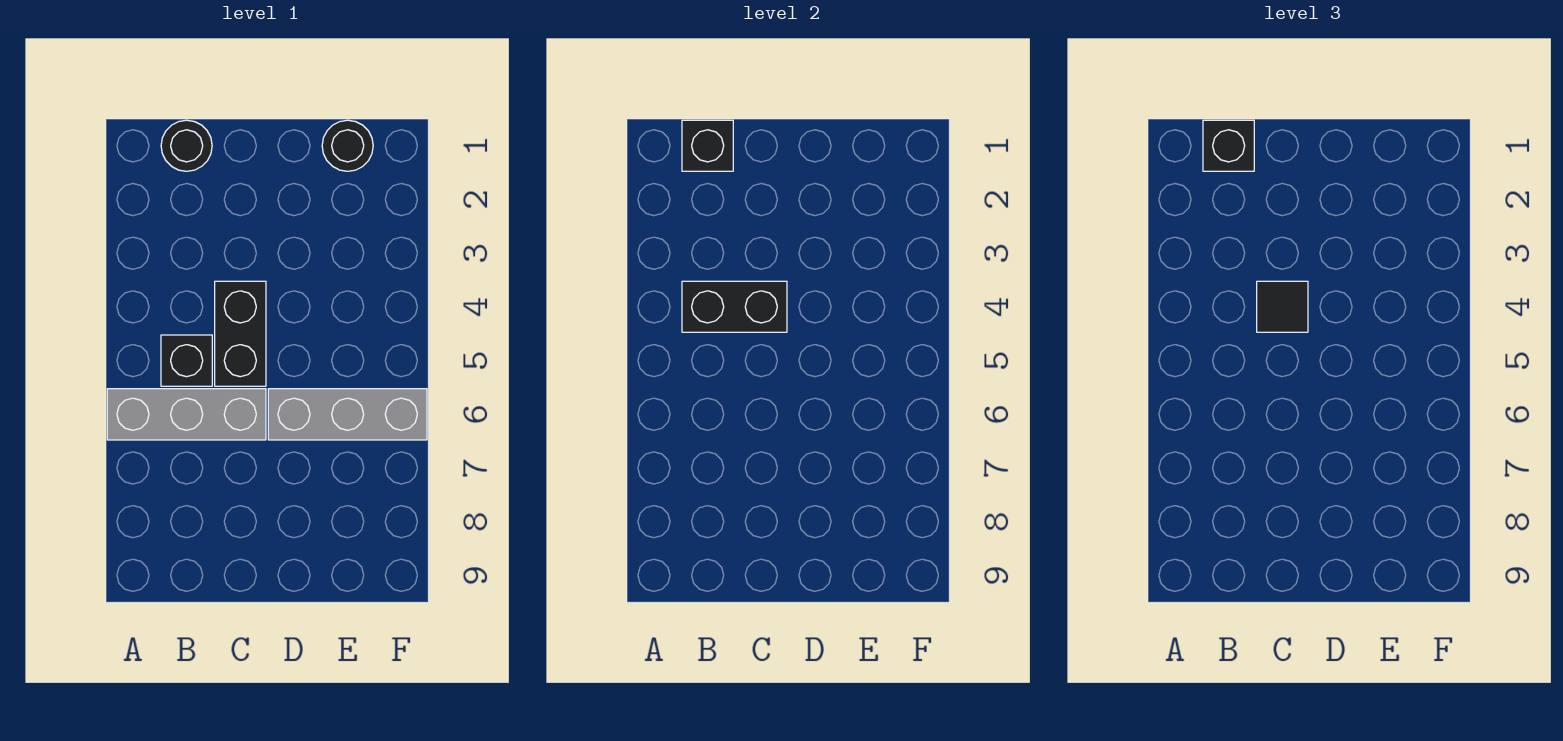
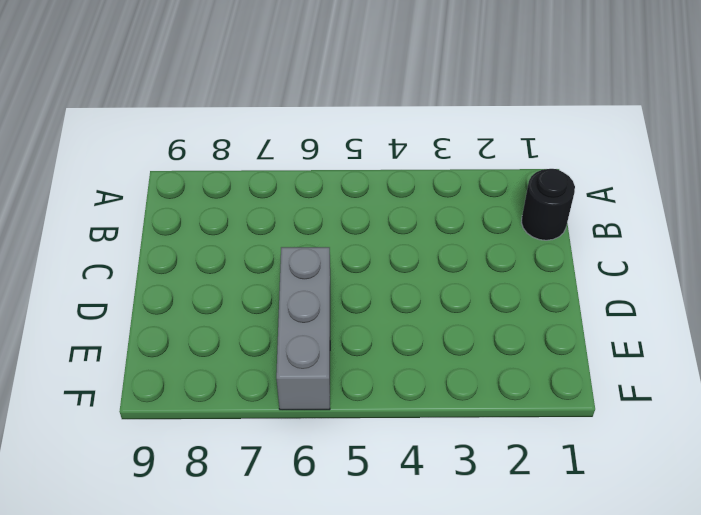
none -> grey 1x3 brick [107,389,266,440]
none -> black 1x1 brick [161,335,212,386]

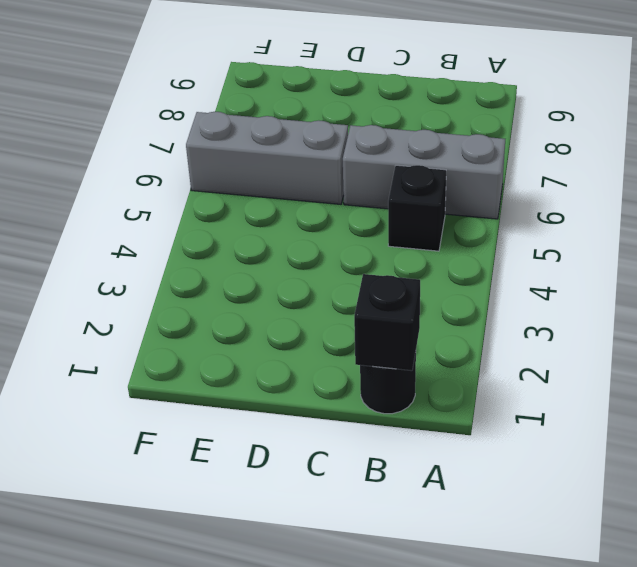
none -> black 1x2 brick [215,281,266,386]
none -> black 1x1 round brick [322,120,373,171]

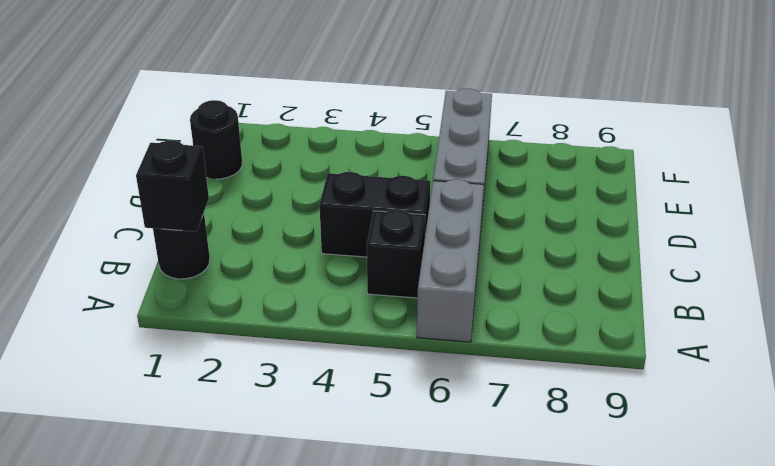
none -> black 1x2 brick [682,281,787,332]
none -> black 1x1 brick [1203,120,1254,171]

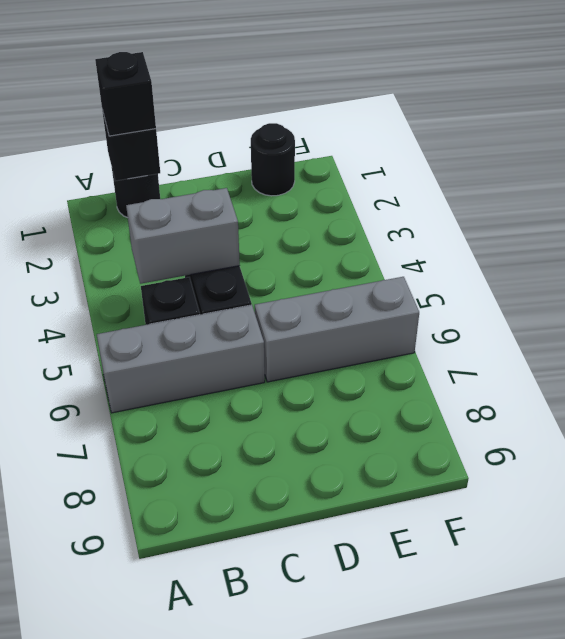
grey 1x2 brick [126,188,240,284] -> black 1x2 brick [682,281,787,332]
none -> black 1x1 tile [1257,281,1308,332]

